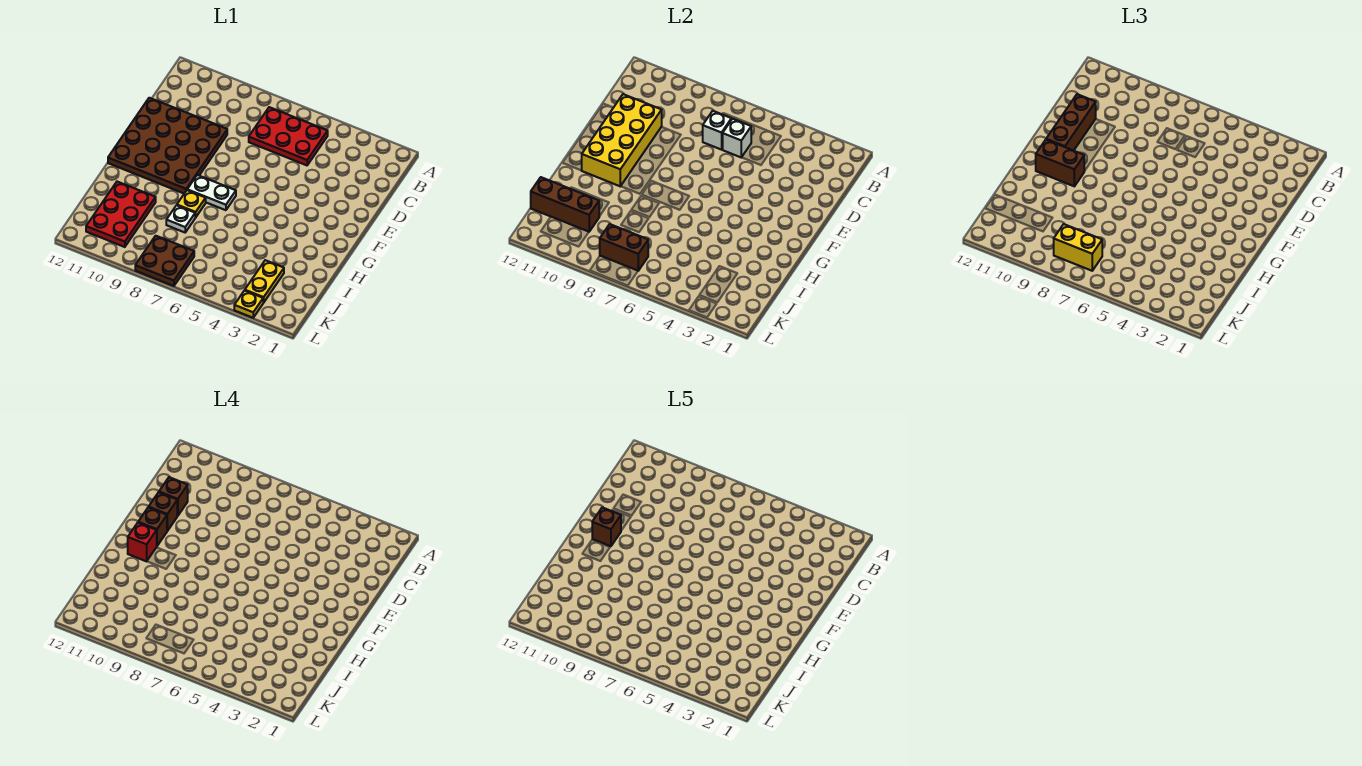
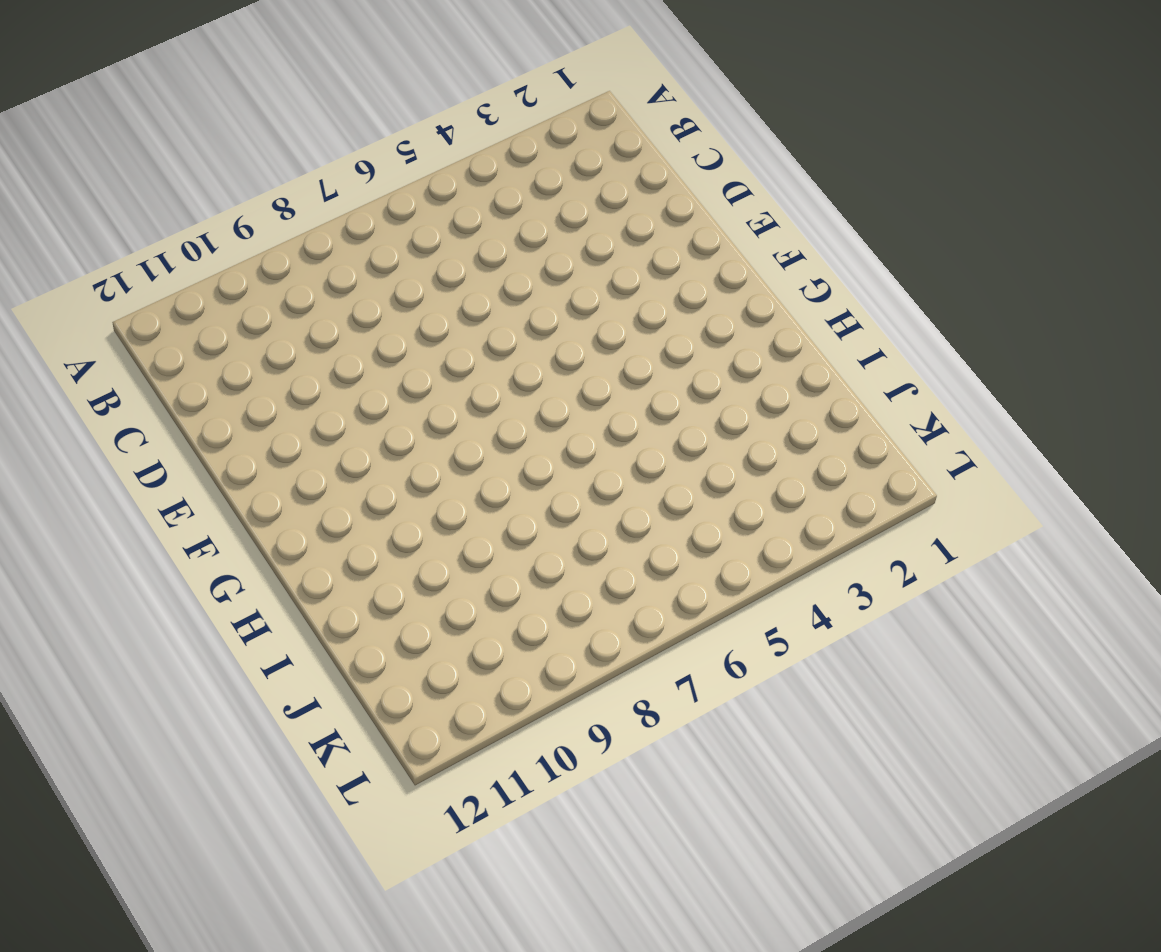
none -> red 2x3 plate [249,107,328,165]
none -> brown 4x4 plate [108,98,227,193]
none -> white 1x2 plate [187,175,236,210]

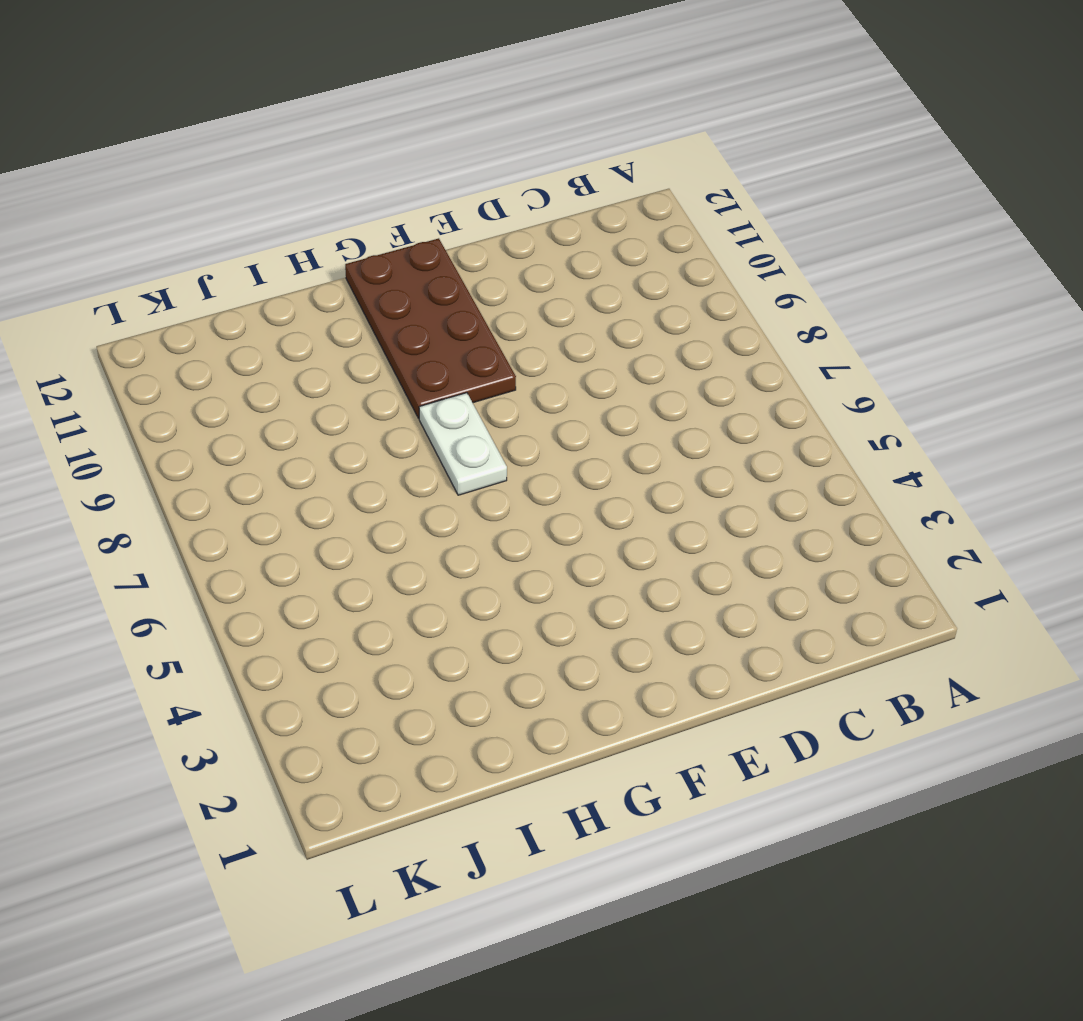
brown 2x4 plate [345,238,516,418] -> brown 4x4 plate [108,98,227,193]
none -> red 2x3 plate [249,107,328,165]
none -> yellow 1x1 plate [177,190,206,217]
none -> white 1x1 plate [166,205,196,232]

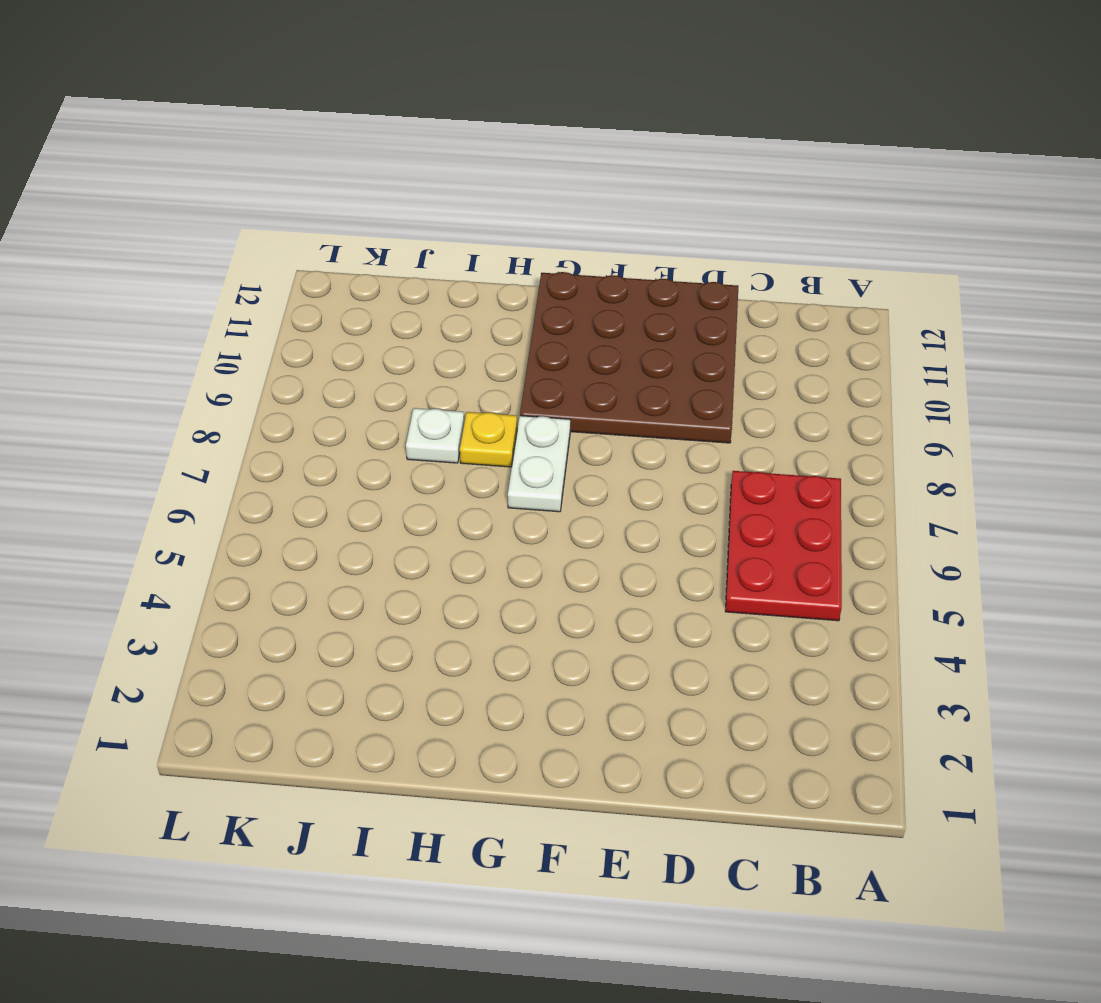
none -> red 2x3 plate [86,182,156,247]
none -> yellow 1x2 plate [245,260,284,302]
none -> brown 2x2 plate [135,236,194,286]

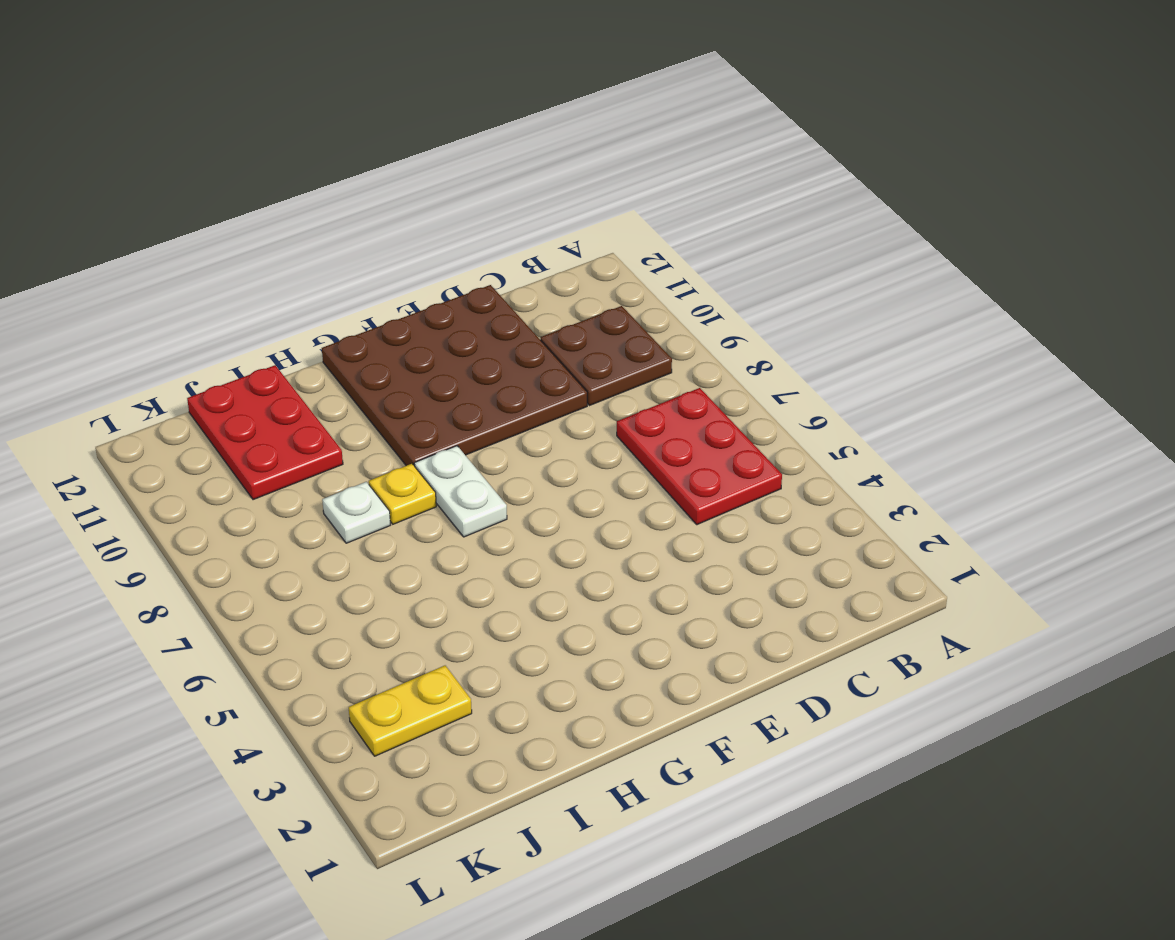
brown 2x2 plate [541,306,672,406] -> brown 2x2 plate moved to [135,236,194,286]
red 2x3 plate [187,365,343,500] -> red 2x3 plate turned to [86,182,156,247]
none -> yellow 1x1 plate [234,290,264,318]
none -> white 1x1 brick [723,119,751,157]
none -> white 1x1 brick [703,111,732,150]

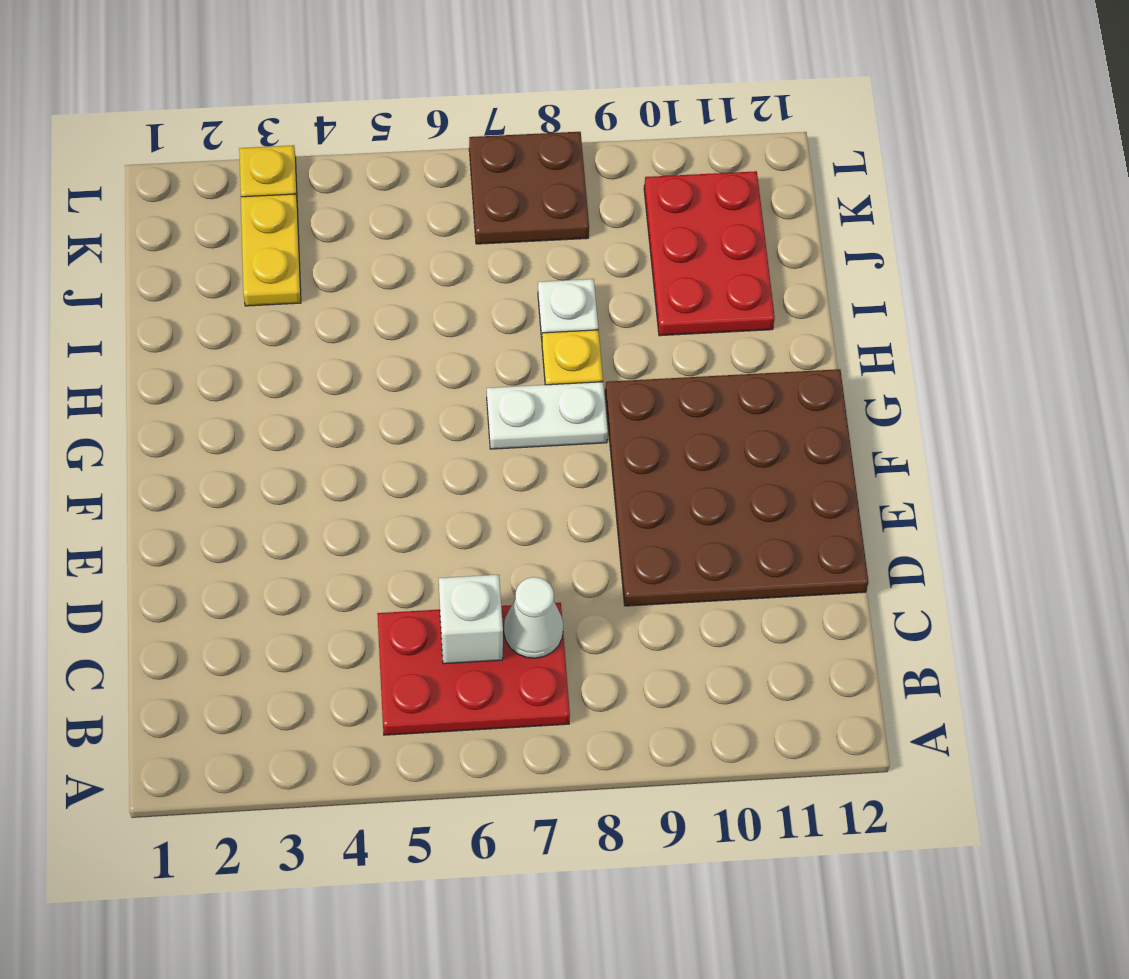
white 1x1 cone [504,577,563,658] -> white 1x1 brick [703,111,732,150]
none -> yellow 2x4 brick [581,94,662,186]
none -> brown 1x3 brick [531,177,599,232]
none -> brown 1x2 brick [600,224,648,271]

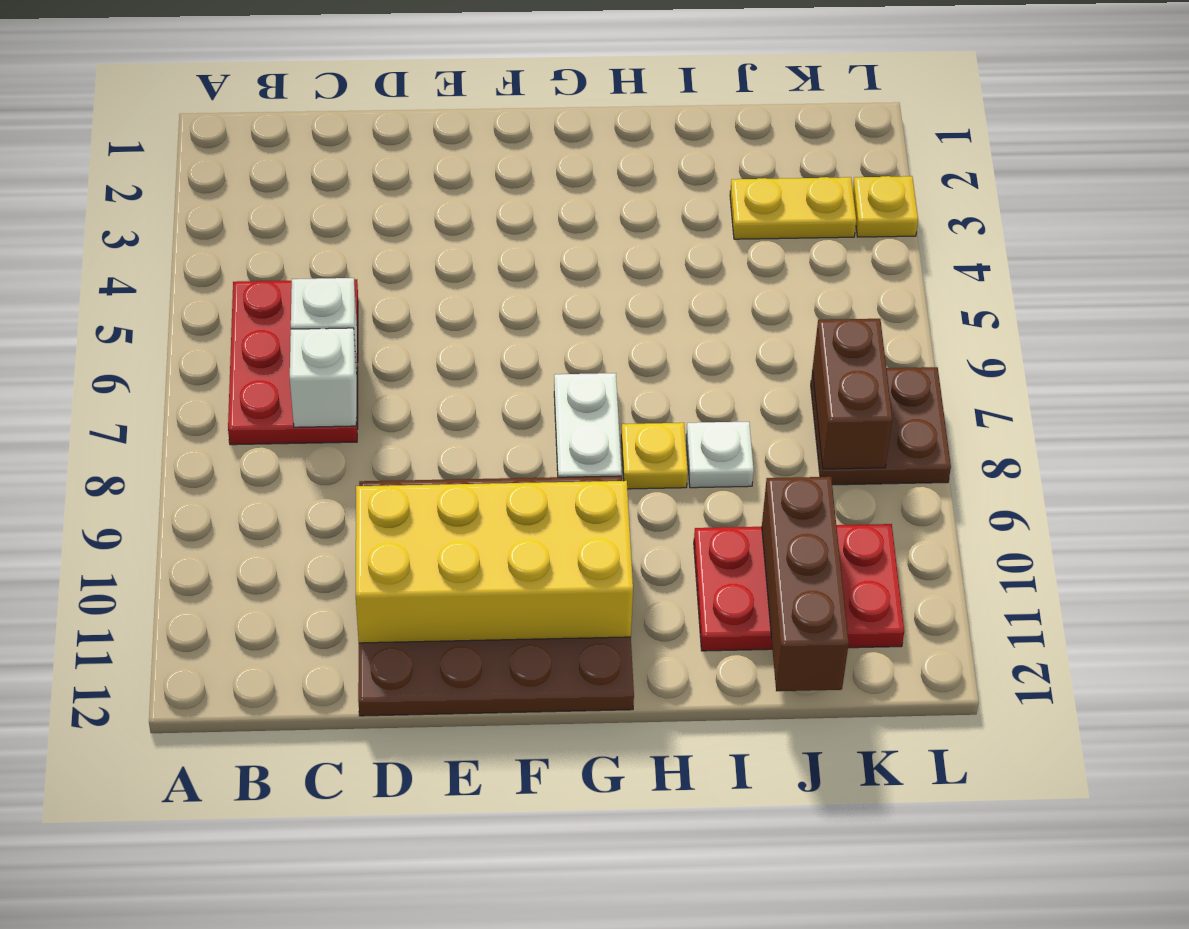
none -> brown 1x3 brick [1046,94,1096,151]
none -> brown 1x2 brick [1036,140,1084,186]
none -> yellow 1x2 brick [1054,224,1102,271]

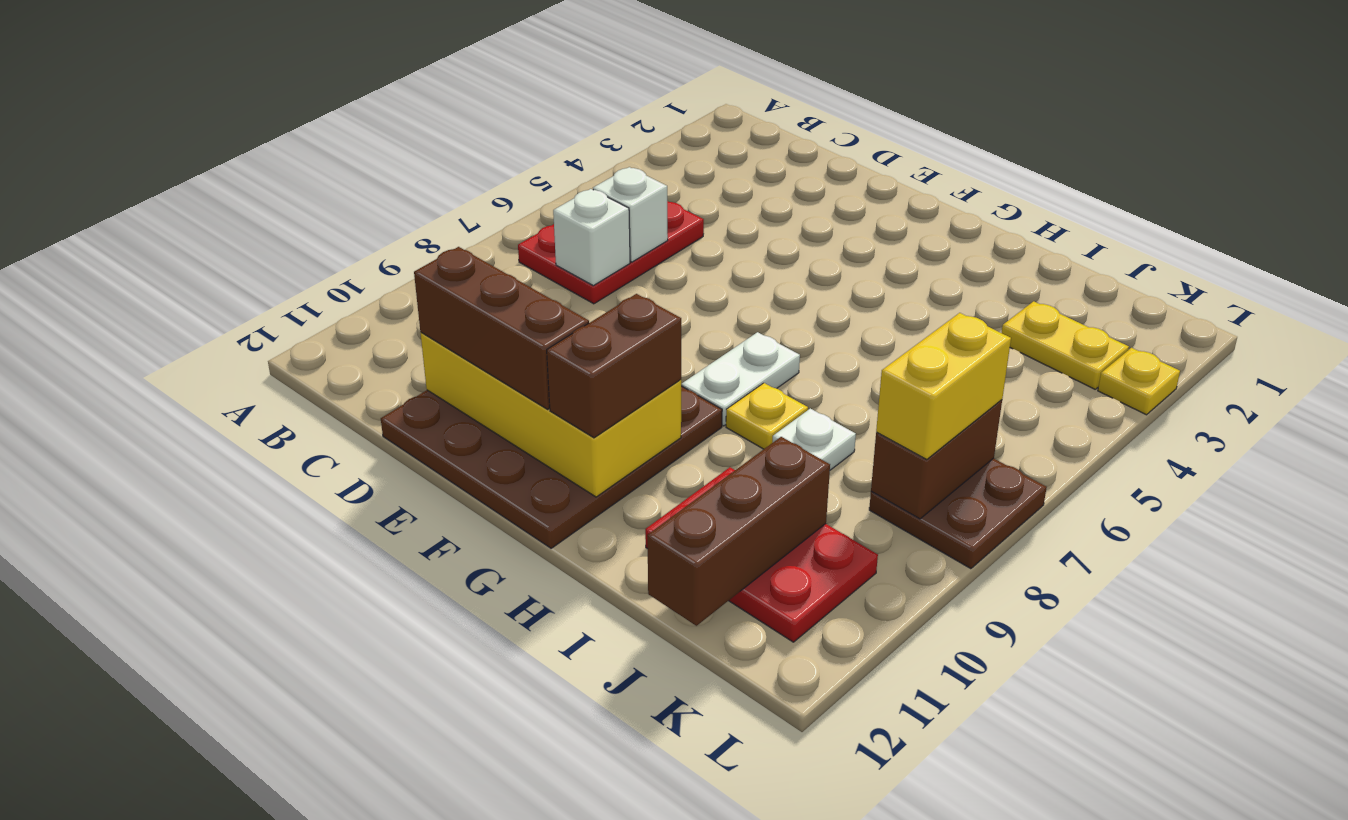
none -> brown 1x1 brick [159,477,188,516]
none -> brown 1x1 brick [149,492,177,531]
none -> brown 1x1 brick [138,507,167,546]

